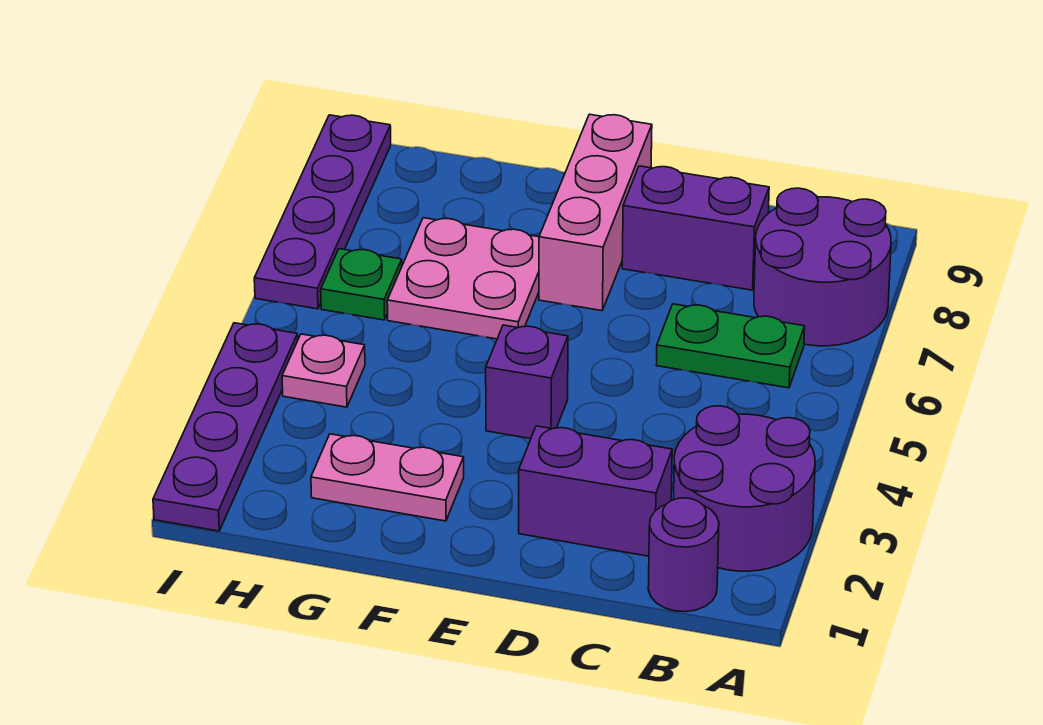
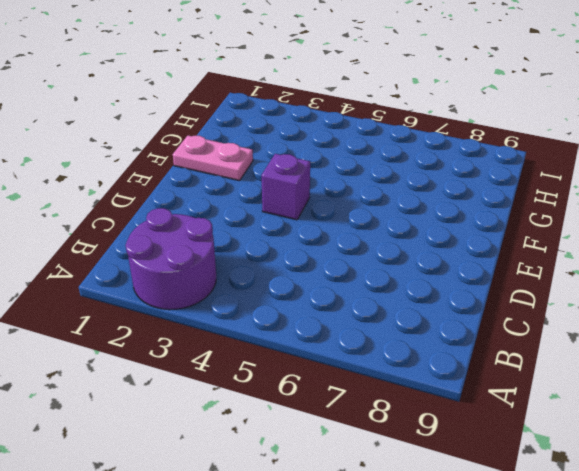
pink 1x2 plate [173,136,253,181] -> pink 1x2 plate turned to [311,434,464,521]
none -> purple 2x2 round brick [754,188,891,346]
none -> purple 1x1 round brick [648,498,719,612]
none -> green 1x2 plate [656,304,805,388]

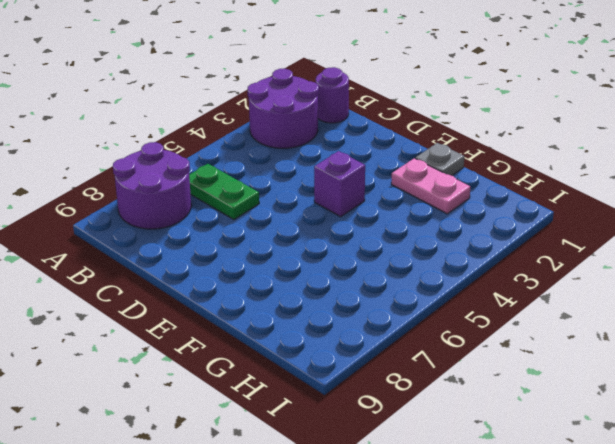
grey 1x1 plate [415,143,464,175] -> none
none -> purple 1x2 brick [519,426,672,556]
none -> purple 1x2 brick [622,166,769,290]
none -> pink 1x3 brick [539,114,652,311]

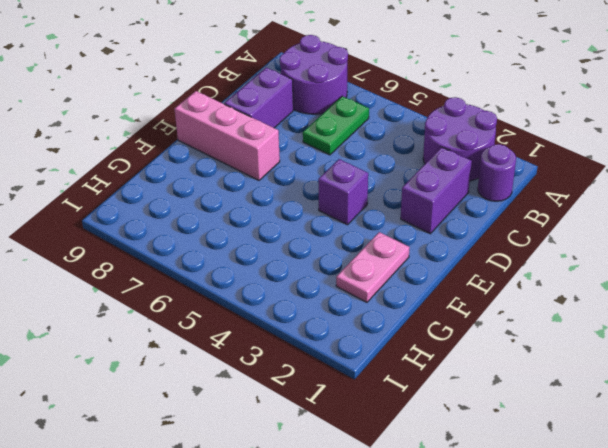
none -> pink 2x2 plate [387,218,539,339]
none -> pink 1x1 plate [282,334,365,407]
none -> green 1x1 plate [321,249,402,320]

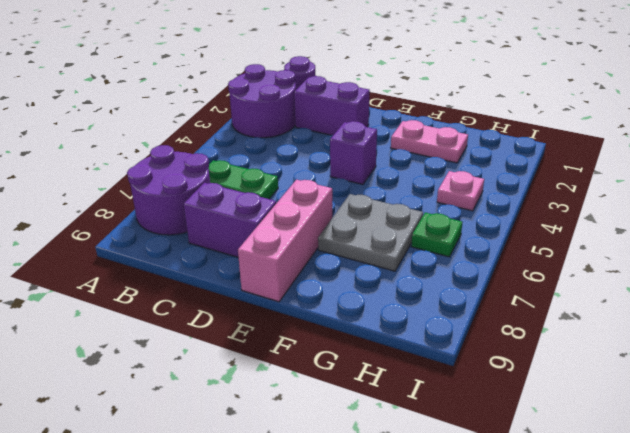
grey 2x2 plate [318,194,423,271] -> pink 2x2 plate [387,218,539,339]
none -> purple 1x4 plate [153,323,298,531]
none -> purple 1x4 plate [254,115,391,309]

